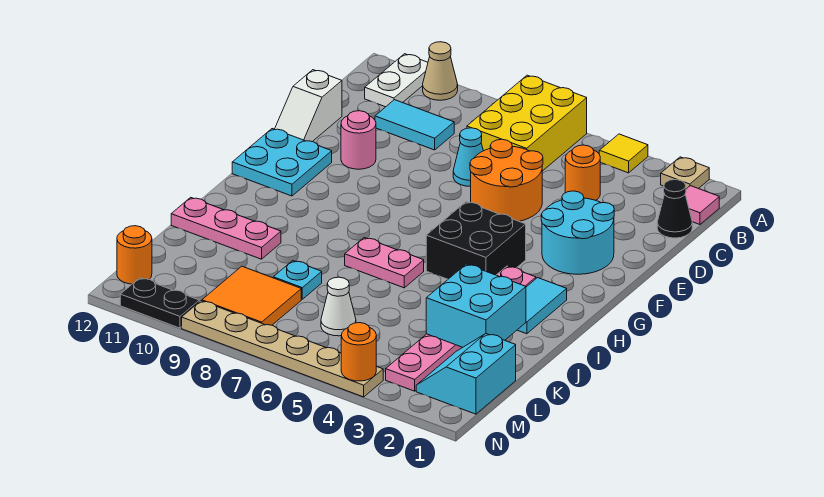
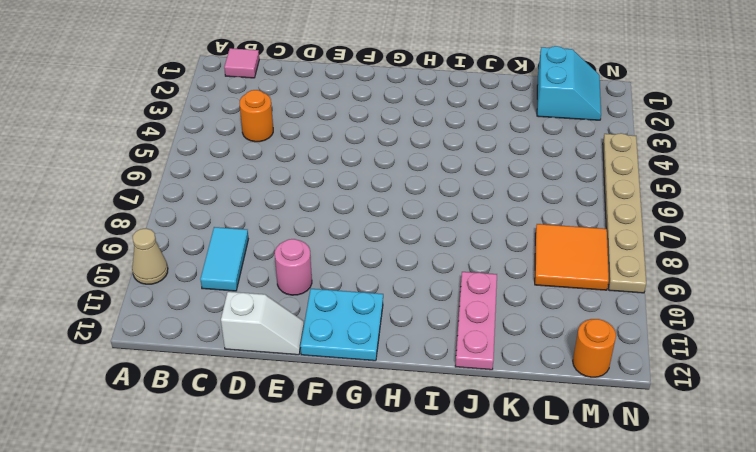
cyan 2x2 slope [537,46,601,120] -> cyan 2x2 slope turned to [416,334,516,414]
none -> tan 1x1 plate [661,157,709,189]
none -> yellow 1x1 tile [599,134,648,173]
none -> yellow 2x3 brick [467,75,587,171]

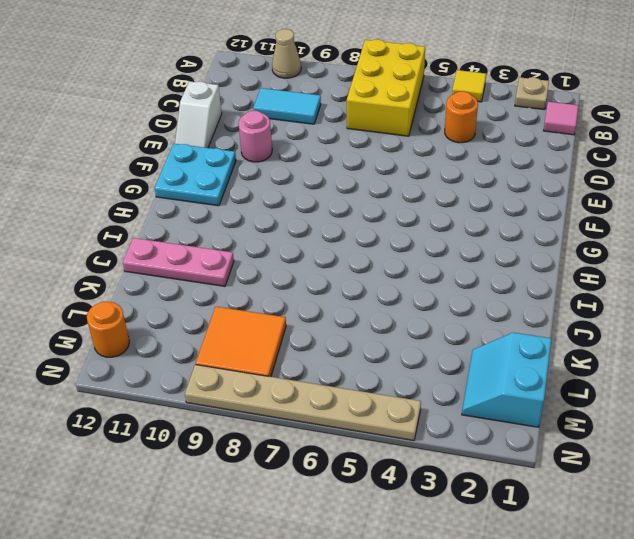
none -> white 1x2 plate [365,54,428,107]
none -> black 1x1 cone [657,180,692,238]
none -> orange 2x2 round brick [470,139,543,221]

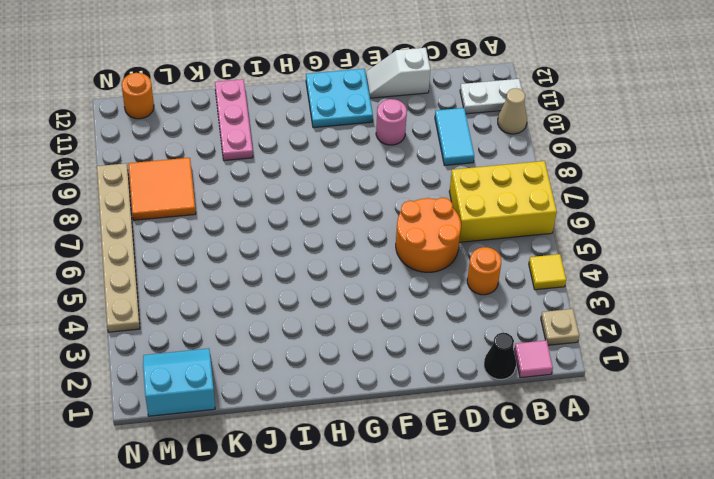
none -> cyan 1x1 cone [453,128,483,186]
none -> cyan 2x2 round brick [541,191,614,274]
none -> black 2x2 brick [426,202,526,279]

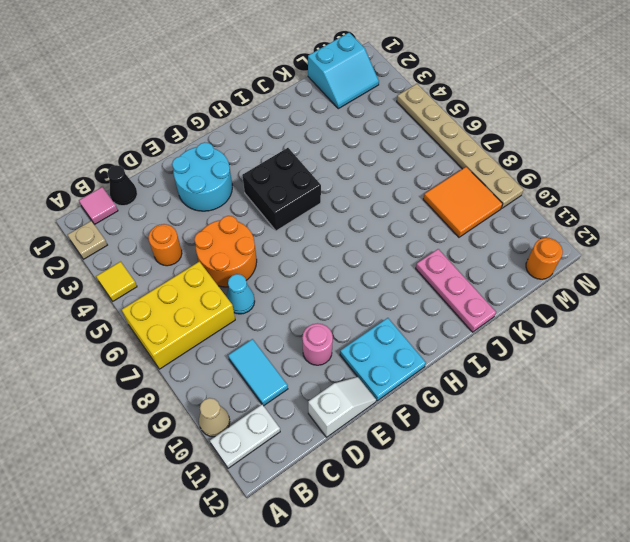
none -> cyan 1x2 tile [518,278,567,334]
none -> pink 1x6 plate [386,266,536,391]
none -> pink 1x2 plate [345,238,424,288]

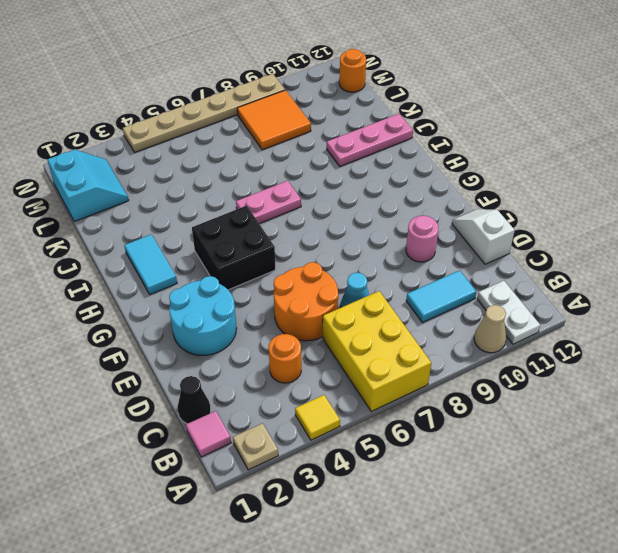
none -> cyan 2x2 plate [232,129,332,196]
none -> pink 1x6 plate [386,266,536,391]
none -> cyan 1x1 plate [273,261,322,299]

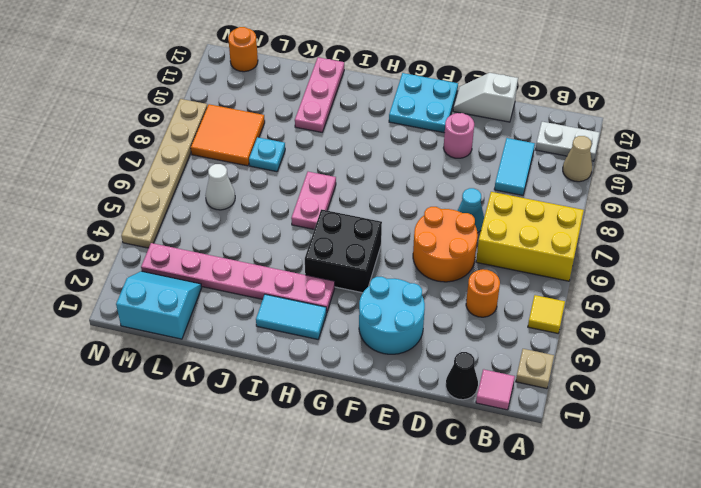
none -> black 1x2 plate [120,278,199,328]
none -> cyan 2x2 brick [426,264,526,347]
none -> orange 1x1 round brick [341,323,376,381]

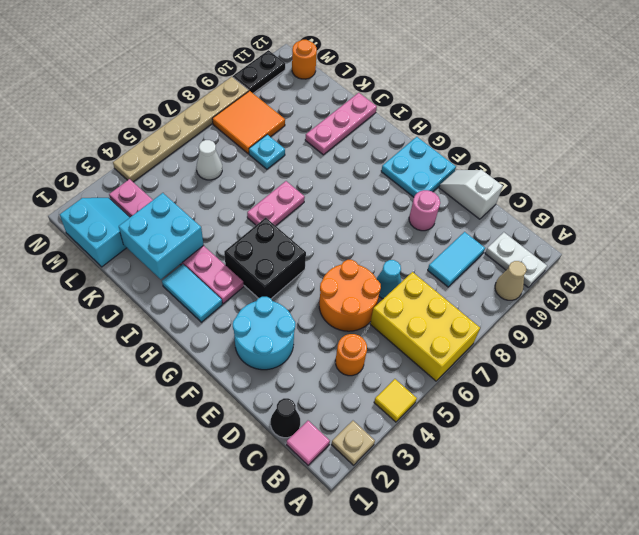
none -> orange 1x1 round brick [341,323,376,381]

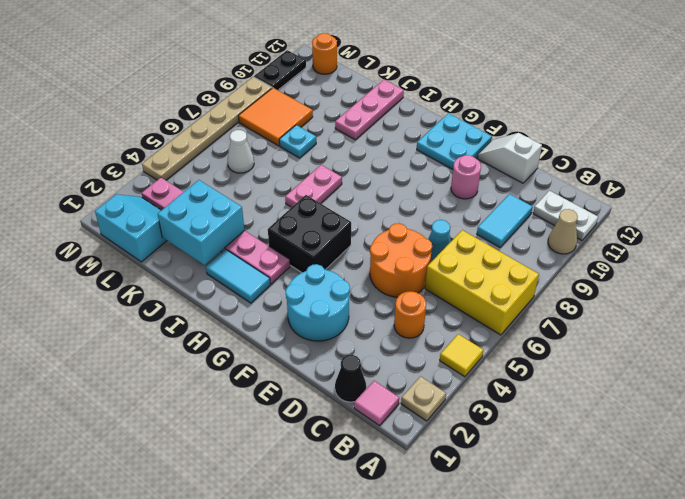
none -> orange 1x1 round brick [341,323,376,381]

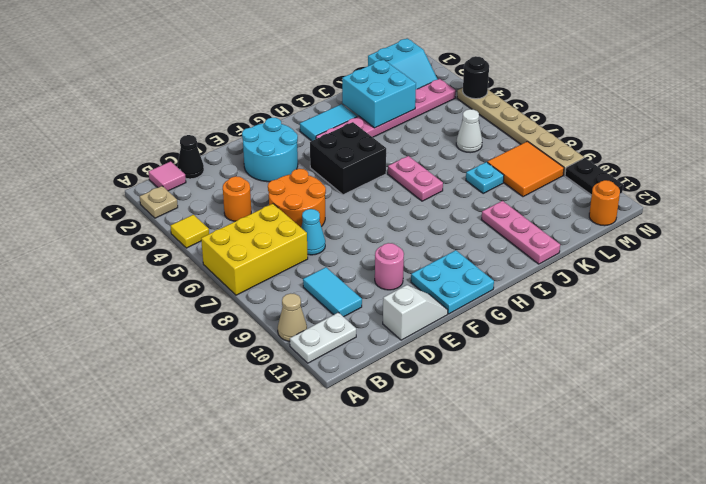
black 1x1 round brick [463,56,489,99] -> orange 1x1 round brick [341,323,376,381]

